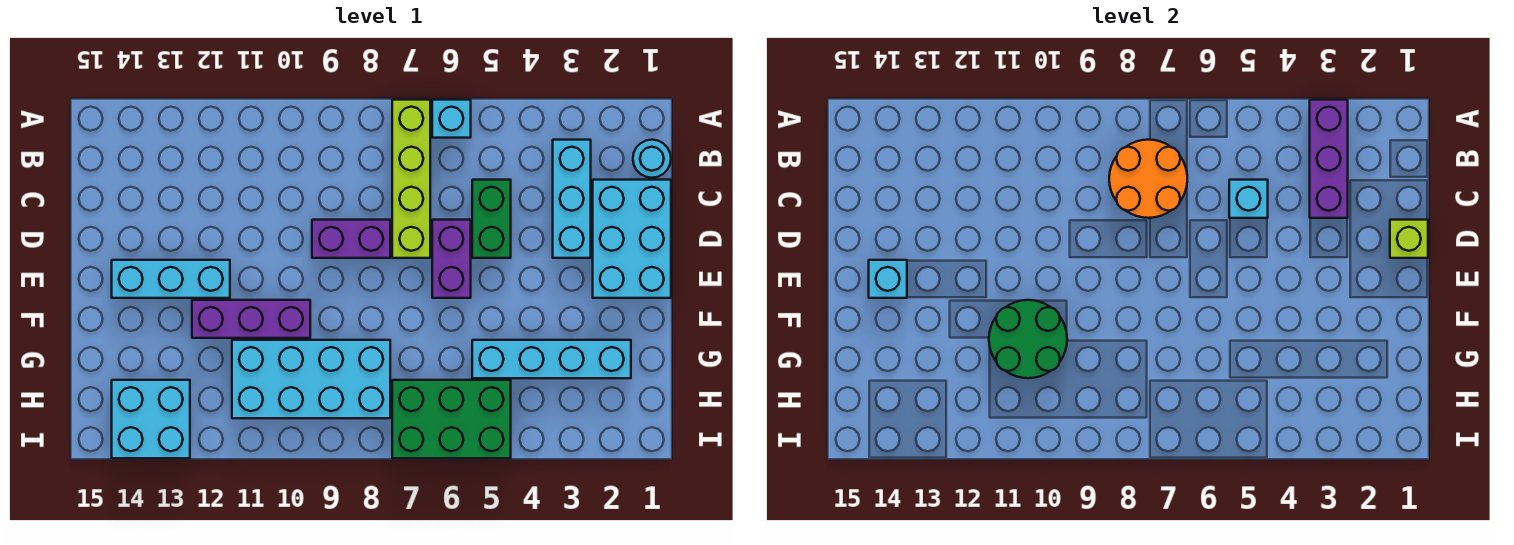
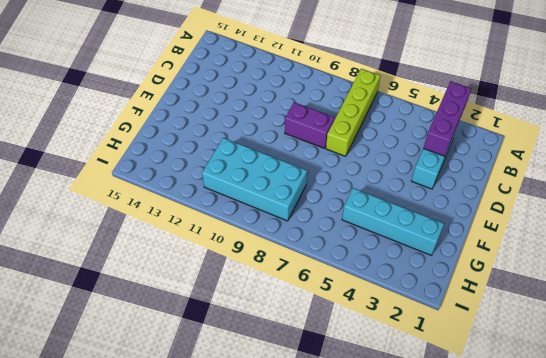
none -> cyan 1x1 brick [432,100,471,138]
none -> cyan 1x1 round brick [633,140,671,178]
none -> cyan 2x3 brick [593,180,671,298]

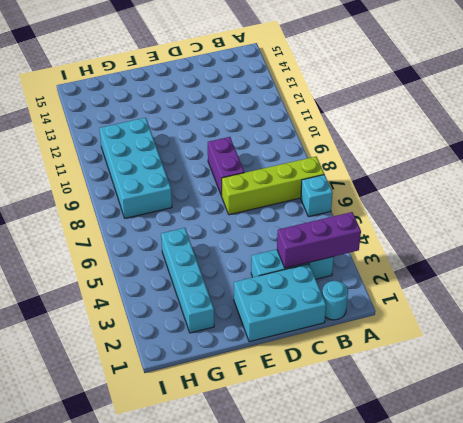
none -> green 1x2 brick [472,180,511,258]
none -> purple 1x2 brick [432,220,471,298]
none -> cyan 1x3 brick [112,260,230,298]

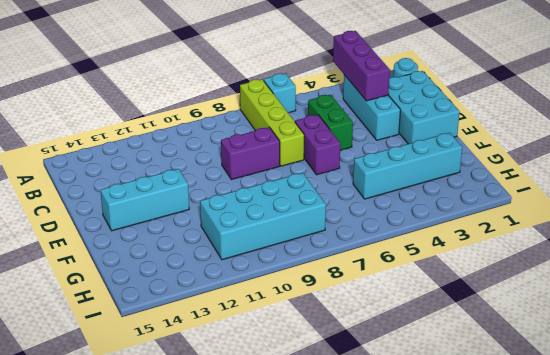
none -> purple 1x3 brick [192,300,310,338]
none -> green 2x3 brick [392,380,511,458]
none -> cyan 2x2 brick [112,380,190,458]

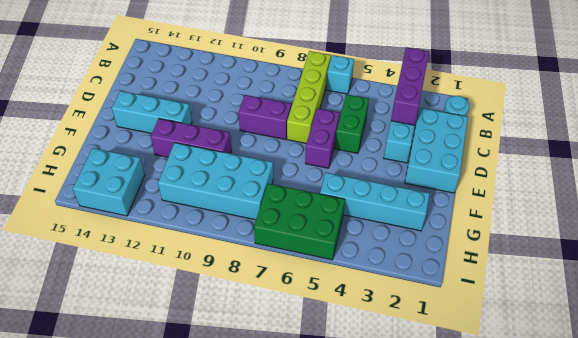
none -> orange 2x2 round brick [1109,140,1187,218]
none -> cyan 1x1 brick [1229,180,1268,218]
none -> lime 1x1 brick [1390,220,1428,258]

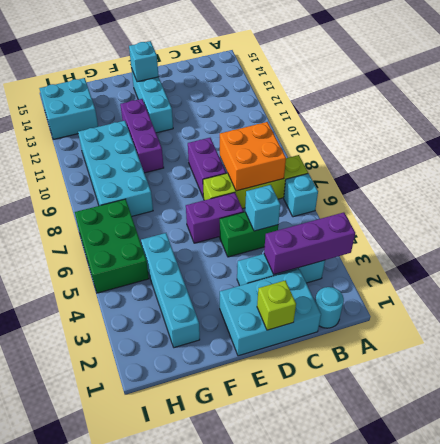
orange 2x2 brick [220,122,286,191] -> orange 2x2 round brick [1109,140,1187,218]
none -> green 2x2 round brick [989,300,1067,378]

